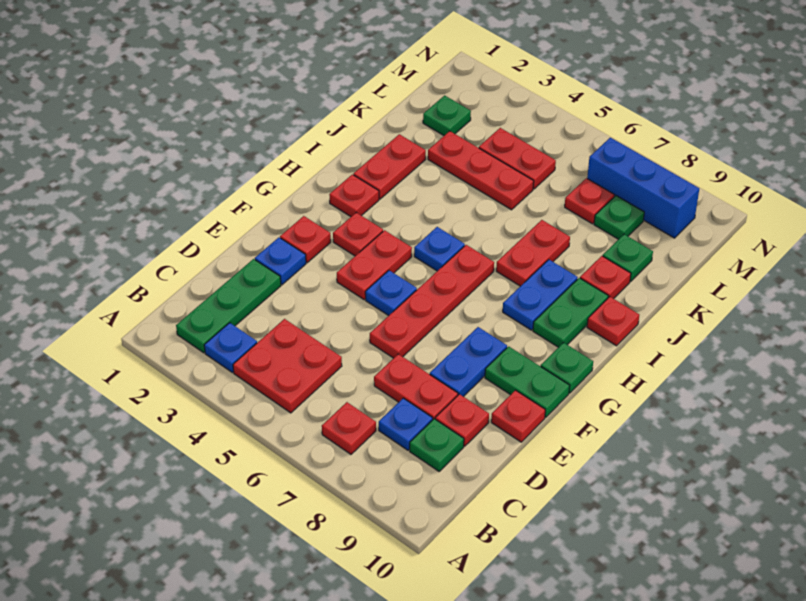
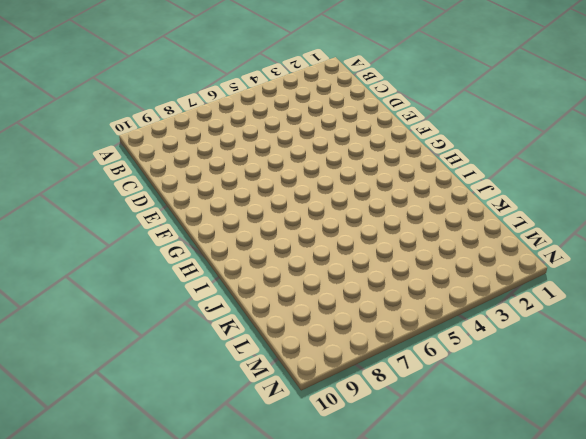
none -> green 1x3 plate [176,259,281,353]
none -> blue 1x1 plate [204,323,257,373]
none -> red 2x2 plate [233,319,342,413]
none -> red 1x1 plate [322,402,376,454]

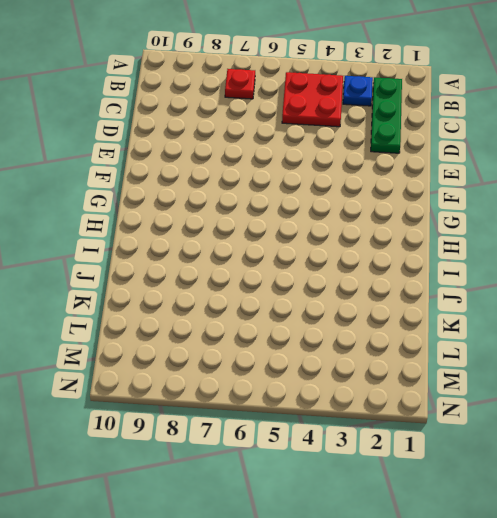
none -> blue 1x1 plate [379,398,433,450]
none -> green 1x1 plate [410,419,464,471]
none -> red 1x2 plate [374,354,458,419]
none -> red 1x1 plate [435,394,489,446]

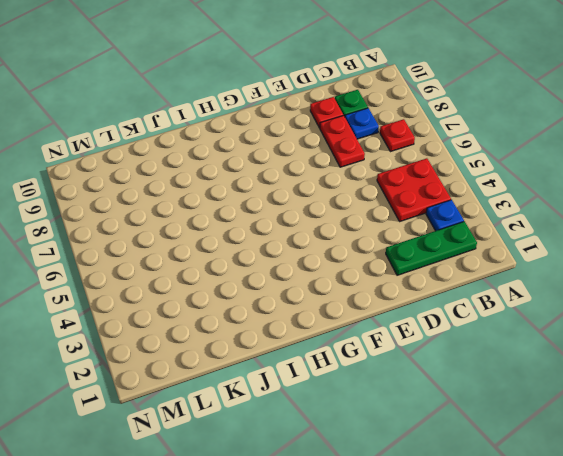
none -> blue 1x1 plate [255,237,306,285]
none -> red 1x4 plate [370,245,494,358]
none -> blue 1x2 plate [430,327,507,397]
none -> red 1x1 plate [491,390,545,442]

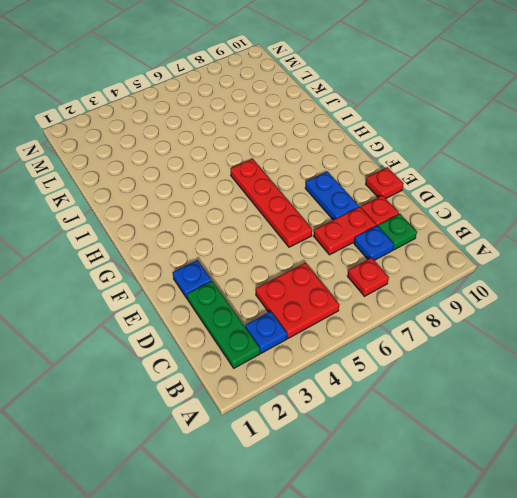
none -> red 1x1 plate [280,216,331,263]
none -> red 1x2 plate [337,230,412,300]
none -> blue 1x1 plate [365,270,417,316]
none -> green 1x2 plate [485,346,570,417]

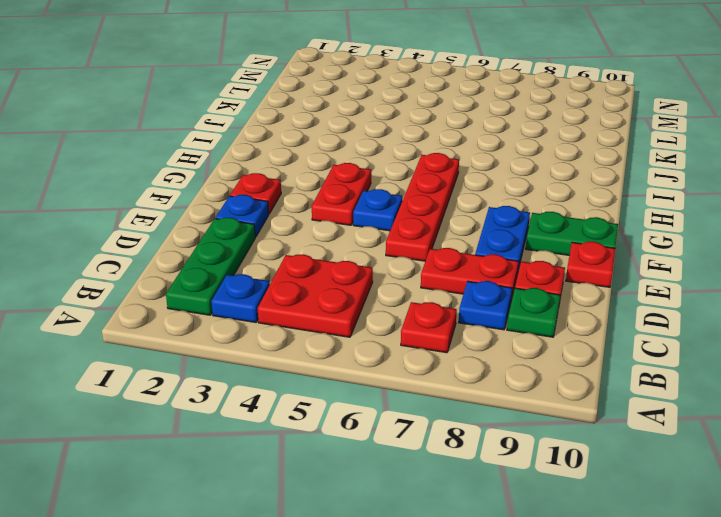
none -> red 1x1 plate [333,213,383,256]
none -> green 1x1 plate [541,343,593,393]
none -> red 1x1 plate [329,174,379,217]
none -> blue 1x1 plate [414,227,465,271]

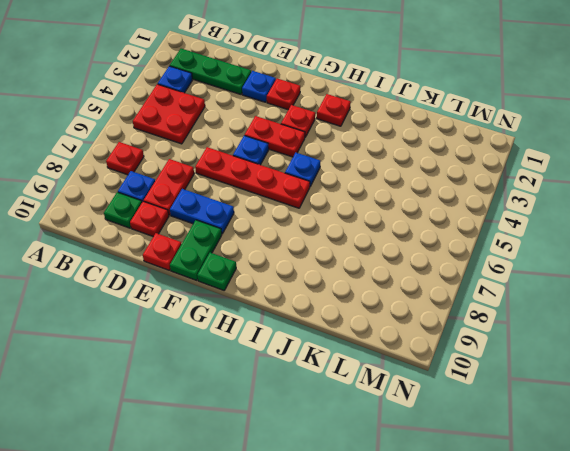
none -> blue 1x2 plate [503,260,578,330]
none -> green 1x2 plate [533,278,608,347]
none -> red 1x2 plate [354,134,426,199]
none -> red 1x2 plate [496,220,570,286]

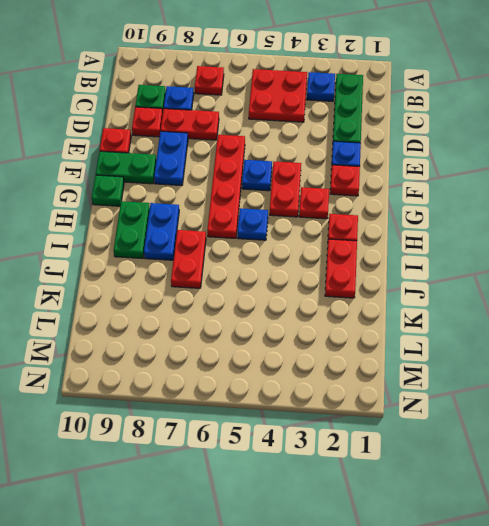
none -> red 1x1 plate [587,297,639,346]
none -> red 1x1 plate [580,256,631,299]
none -> red 1x3 plate [428,131,534,210]
none -> green 1x1 plate [603,234,653,282]

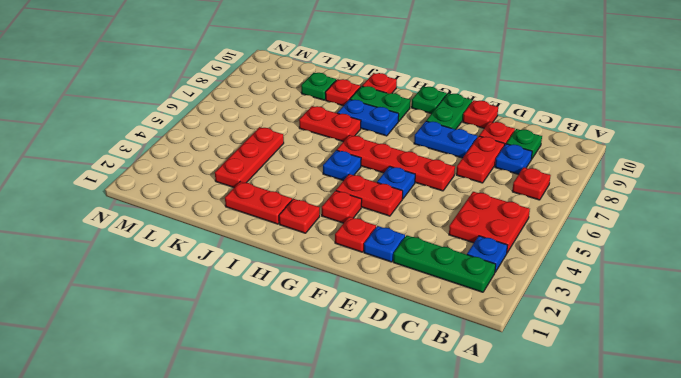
none -> green 1x1 plate [423,95,471,136]
none -> red 1x2 plate [479,128,556,189]
none -> red 1x1 plate [565,178,614,224]
none -> green 1x1 plate [594,196,644,239]

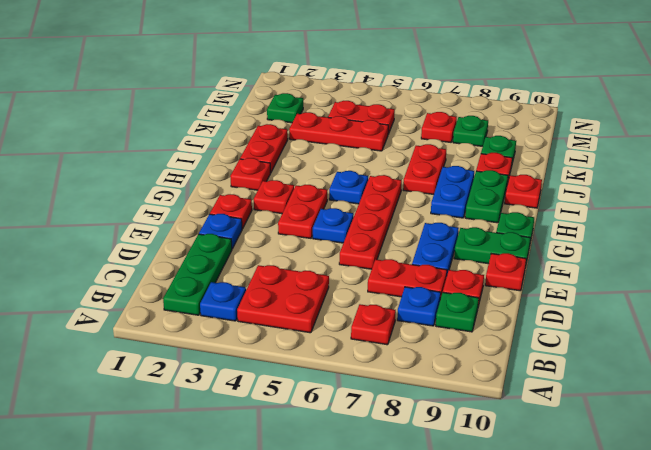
none -> blue 1x3 brick [587,138,699,238]

